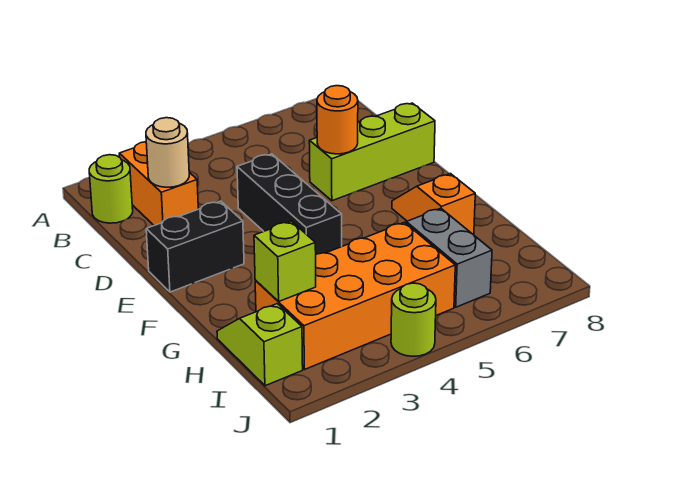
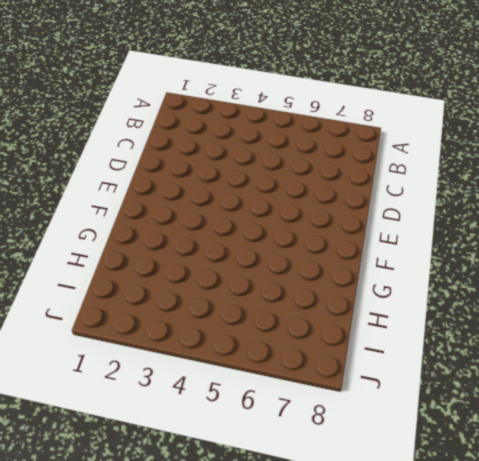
none -> lime 1x1 round brick [89,155,133,223]
none -> orange 1x2 brick [119,142,198,225]
none -> black 1x3 brick [237,154,342,254]

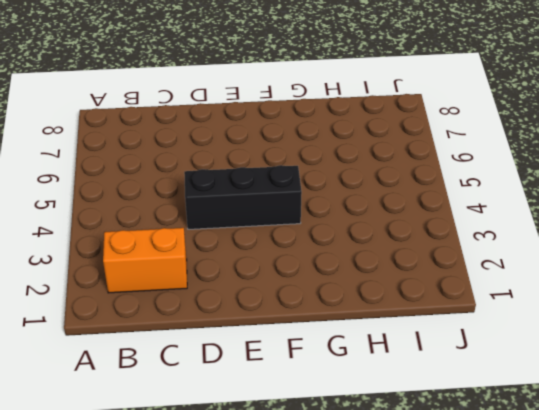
none -> lime 1x1 round brick [89,155,133,223]
none -> lime 1x3 brick [309,103,435,201]
none -> black 1x2 brick [146,201,244,292]

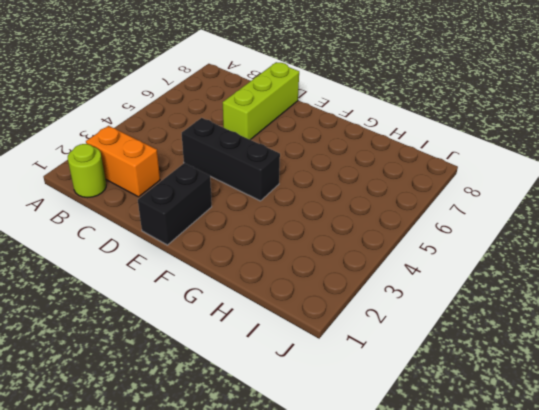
none -> orange 1x2 slope [392,174,475,235]
none -> lime 1x2 slope [217,304,303,386]
none -> orange 2x4 brick [255,222,455,370]

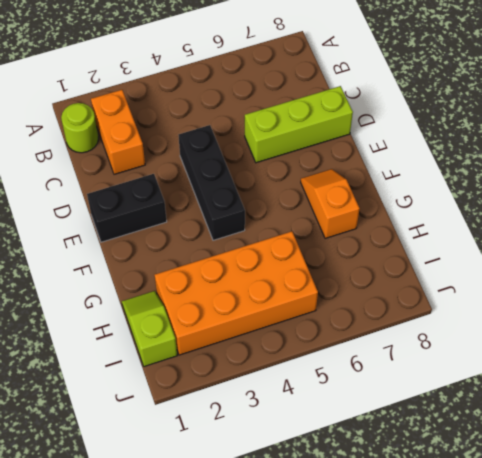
none -> grey 1x2 brick [406,208,492,307]
none -> lime 1x1 round brick [391,283,436,356]
none -> tan 1x1 round brick [146,118,189,187]

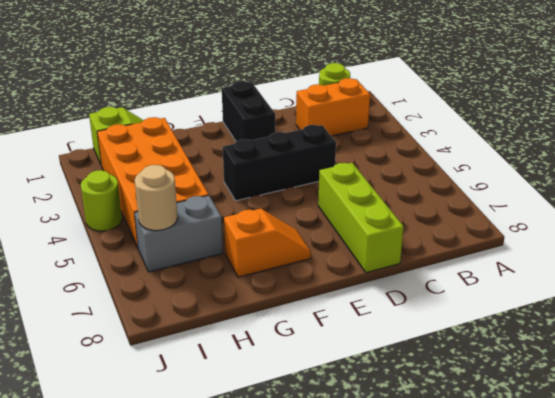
tan 1x1 round brick [135,165,178,231] -> tan 1x1 round brick moved to [146,118,189,187]
none -> orange 1x1 round brick [317,86,358,154]
none -> lime 1x1 brick [254,221,316,302]

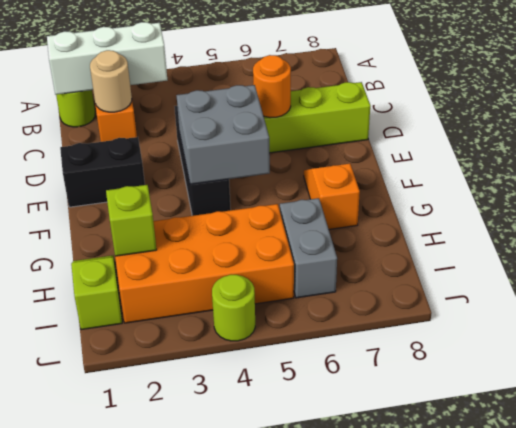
white 1x3 brick [47,22,167,95] -> none
grey 2x2 brick [176,85,270,184] -> none

